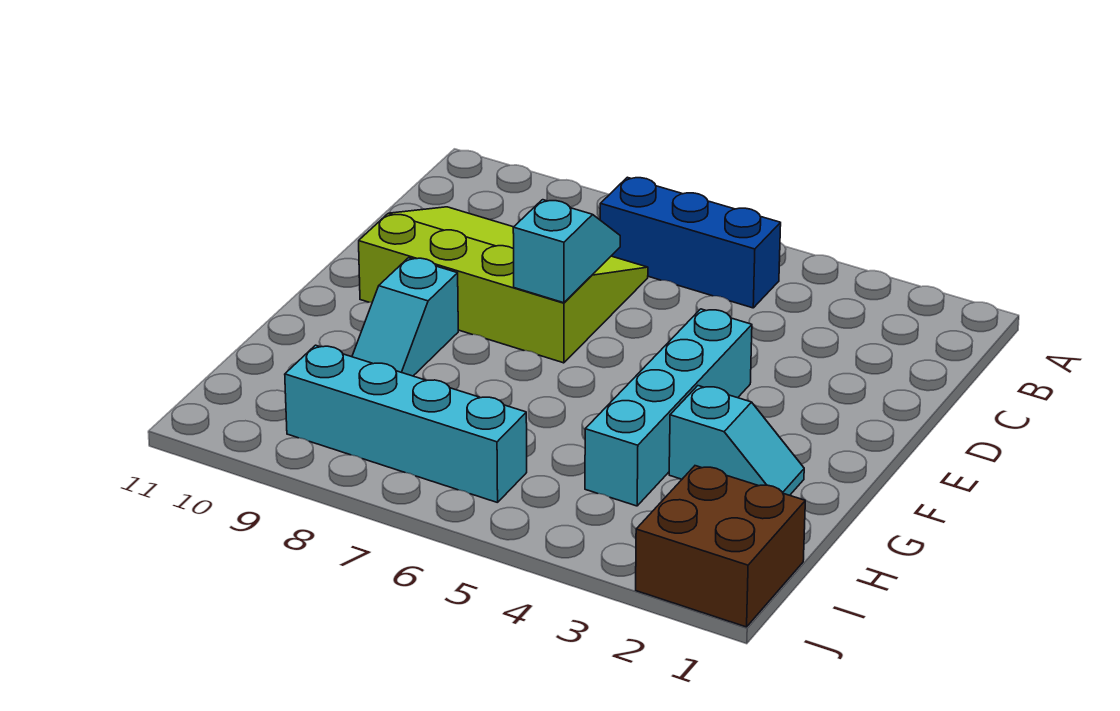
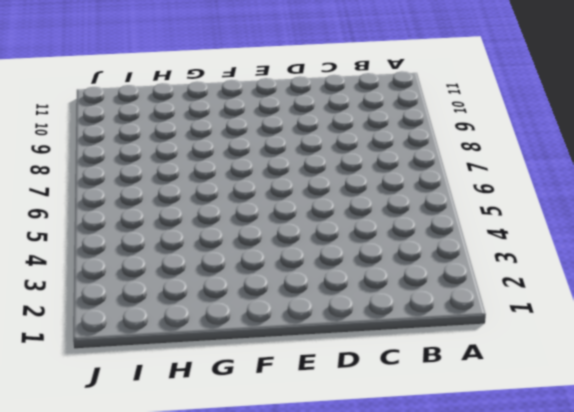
none -> blue 1x3 brick [600,177,781,308]
none -> lime 3x4 slope [359,207,648,363]

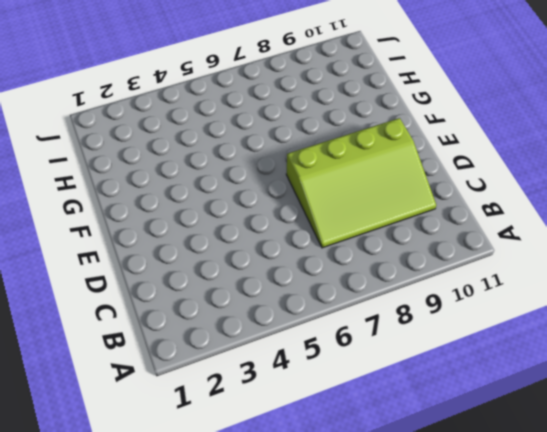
none -> blue 1x3 brick [600,177,781,308]
none -> cyan 1x4 brick [585,309,752,506]

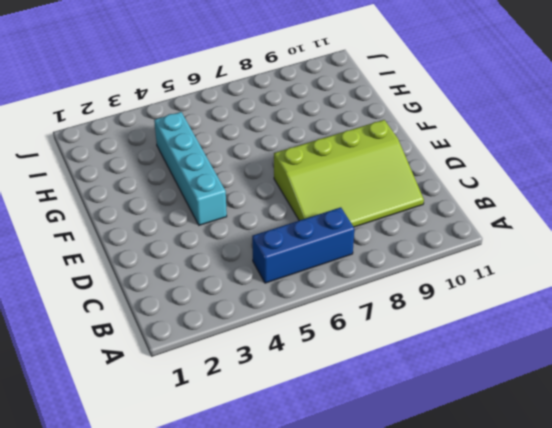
none -> cyan 1x2 slope [352,258,458,376]
none -> cyan 1x2 slope [669,386,804,495]

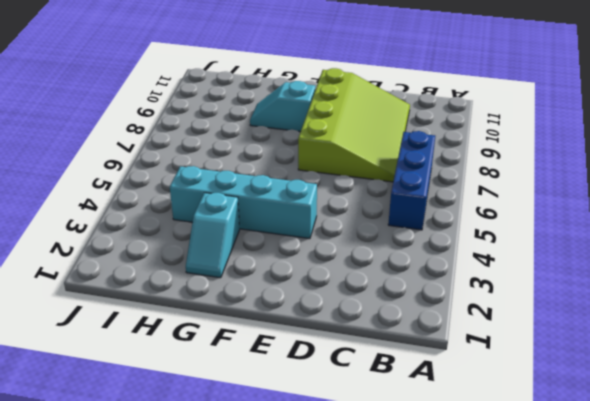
none -> brown 2x2 brick [636,466,805,627]
none -> cyan 1x4 brick [285,345,527,503]

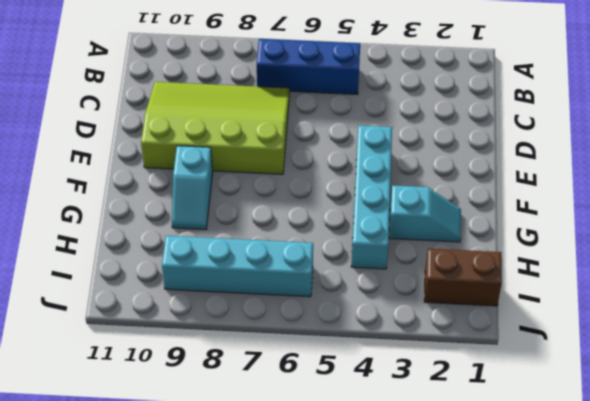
brown 1x2 brick [424,249,502,306] -> brown 2x2 brick [636,466,805,627]
none -> cyan 1x2 slope [513,200,620,303]

